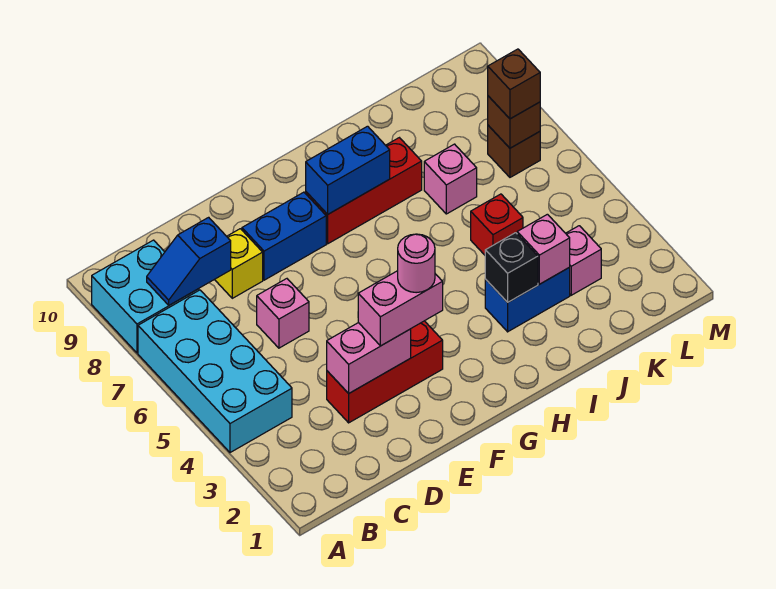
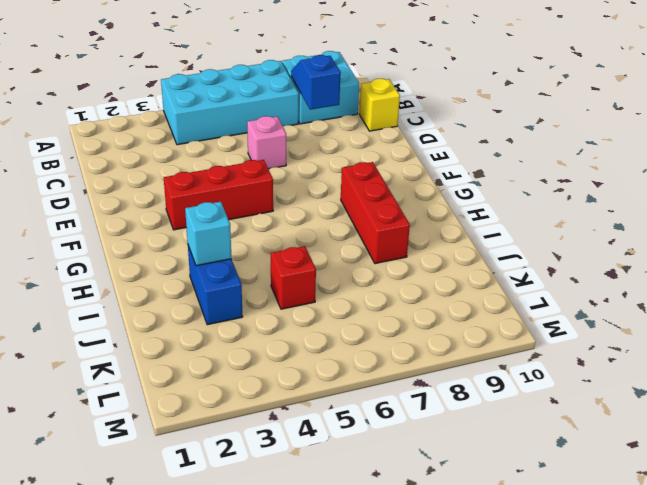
yellow 1x1 brick [360,79,400,131] -> yellow 1x1 brick moved to [215,229,263,298]
red 1x3 brick [164,160,273,230] -> red 1x3 brick turned to [327,321,443,423]
cyan 1x1 brick [185,202,232,266] -> black 1x1 brick [485,233,538,302]
none -> blue 1x2 brick [242,192,326,280]
none -> pink 1x1 brick [424,144,477,214]
none -> pink 1x1 brick [566,226,601,295]

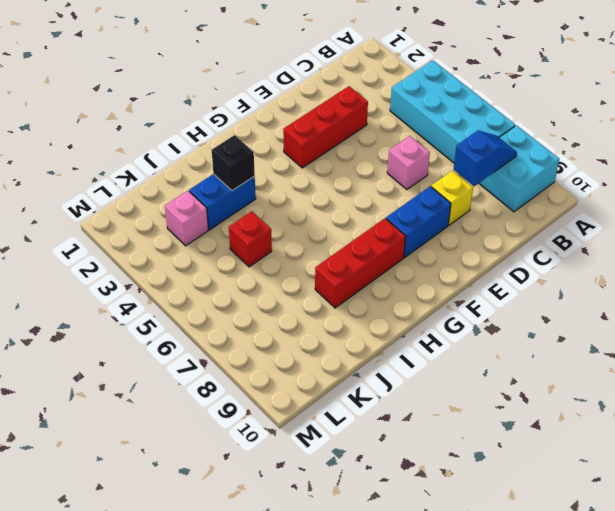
none -> pink 1x1 brick [424,144,477,214]
none -> brown 1x1 brick [488,125,540,177]
none -> pink 1x2 brick [327,323,411,393]

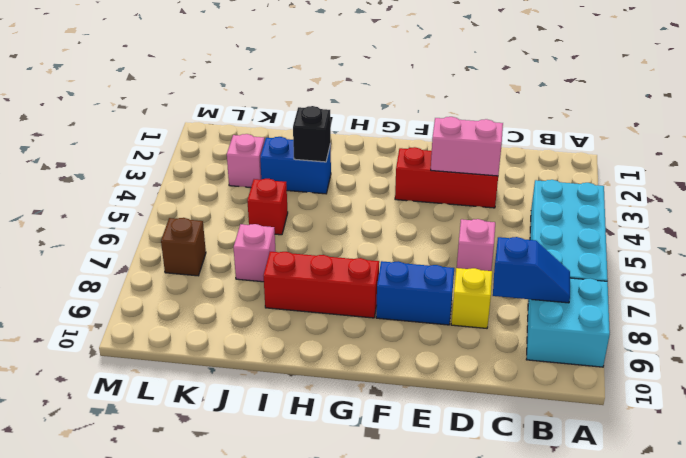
none -> blue 1x2 brick [306,126,390,214]
none -> pink 1x1 brick [517,214,570,284]
none -> brown 1x1 brick [488,96,540,148]

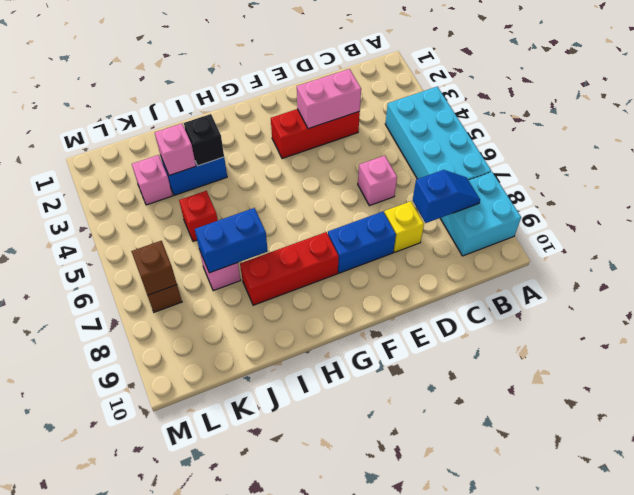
blue 1x2 brick [195,208,268,273] -> blue 1x2 brick moved to [306,126,390,214]
none -> pink 1x2 brick [358,271,443,346]
none -> brown 1x1 brick [488,49,540,119]
none -> pink 1x1 round brick [398,234,435,293]

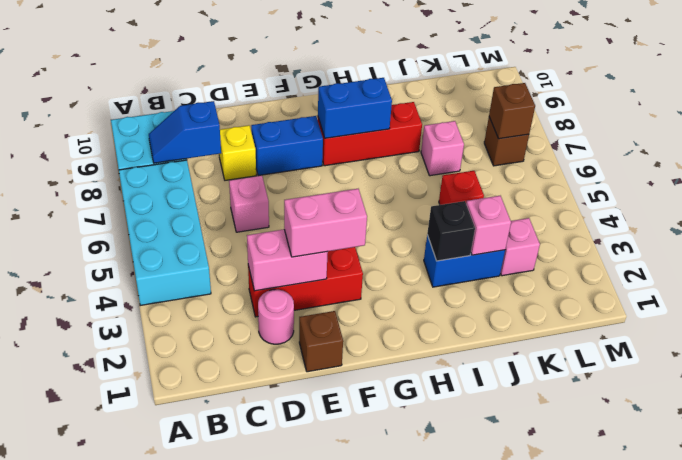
pink 1x1 round brick [258,289,294,344] -> pink 1x1 round brick moved to [398,234,435,293]
brown 1x1 brick [299,311,343,372] -> brown 1x1 brick moved to [488,49,540,119]

